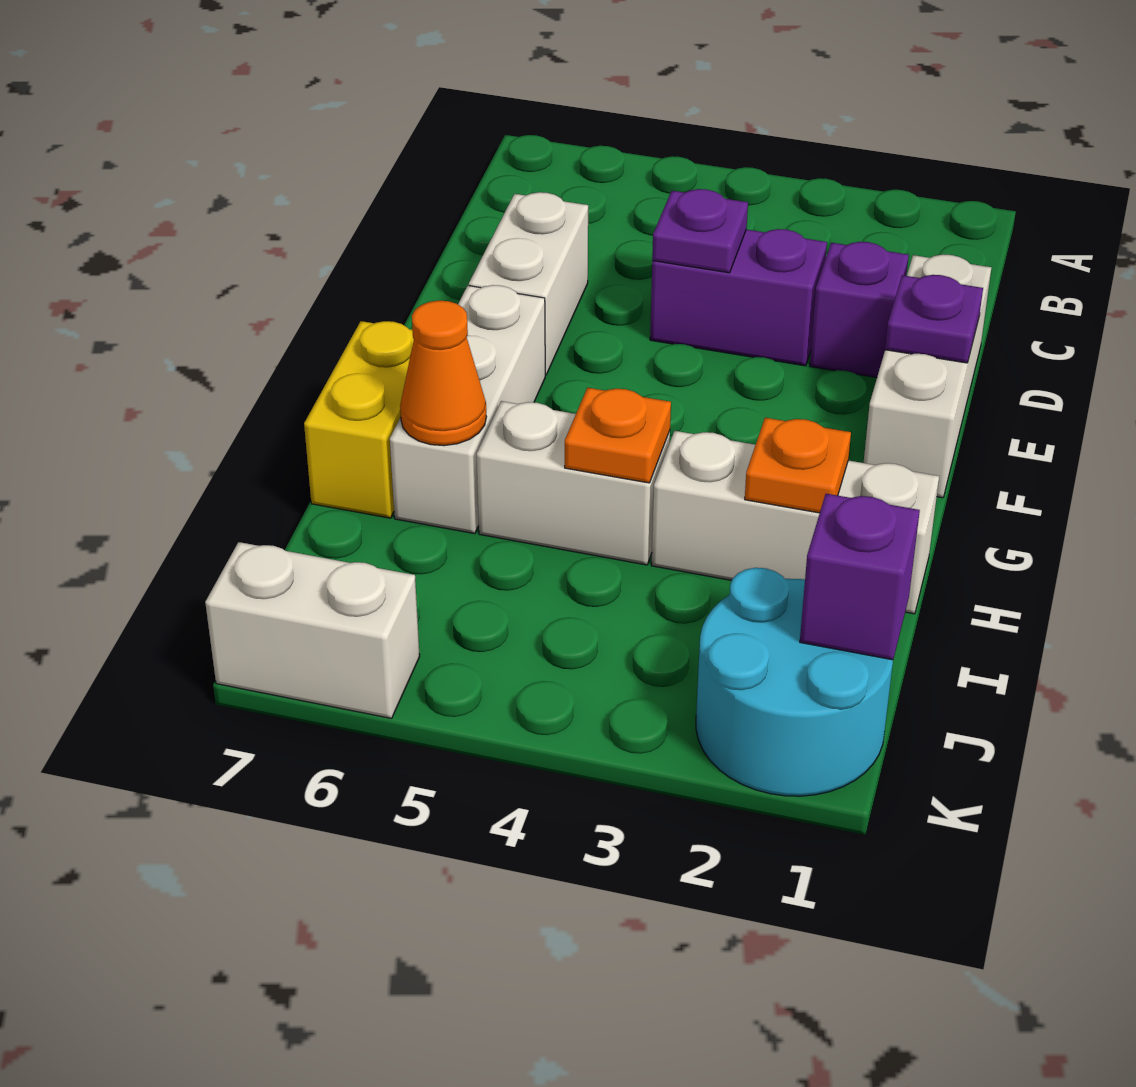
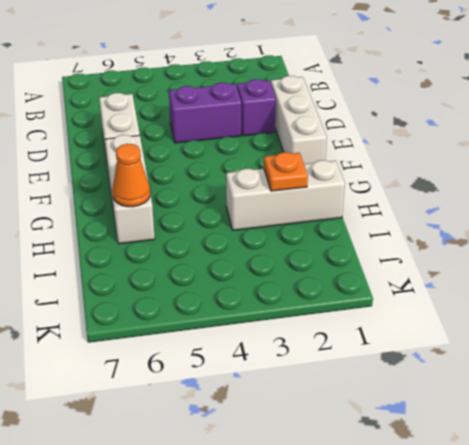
none -> yellow 1x2 brick [304,321,414,518]
none -> white 1x2 brick [477,401,670,565]
none -> cyan 2x2 round brick [696,568,893,796]

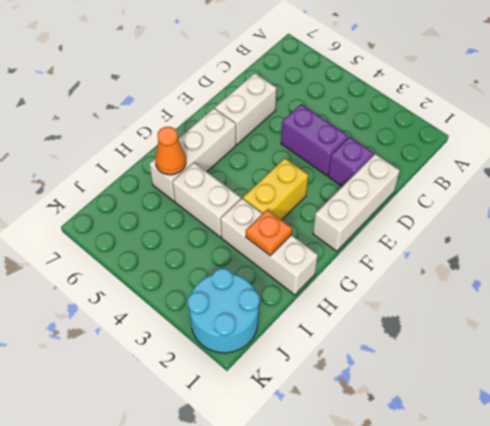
yellow 1x2 brick [243,158,308,220] -> yellow 1x2 brick moved to [304,321,414,518]
none -> white 1x2 brick [205,542,420,718]
none -> purple 1x1 plate [652,189,748,273]
none -> purple 1x1 plate [885,275,983,363]

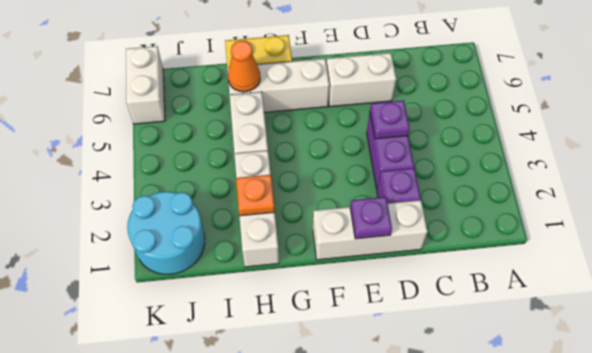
none -> orange 1x1 plate [565,388,671,483]
none -> purple 1x1 brick [800,494,920,660]

